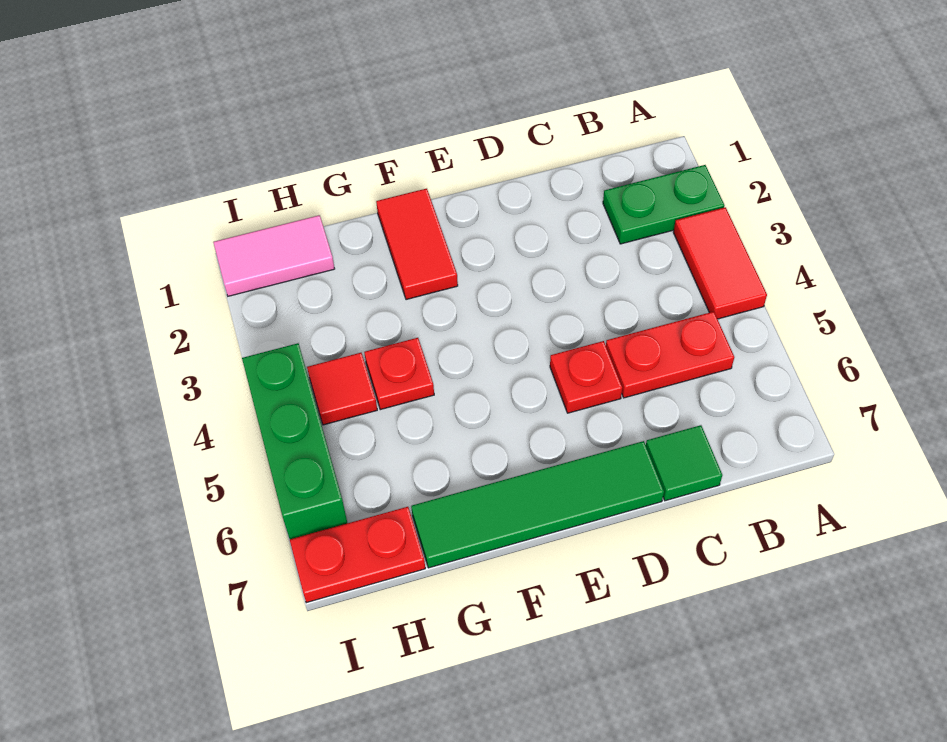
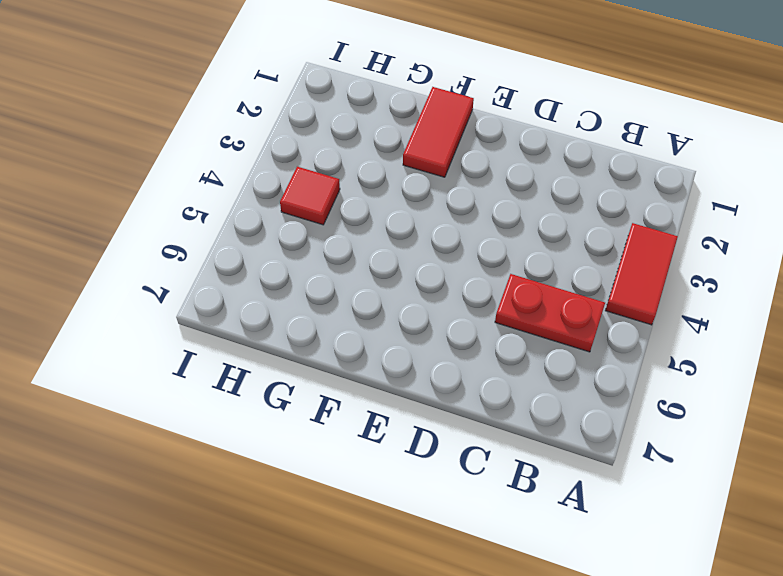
none -> green 1x2 plate [603,165,725,244]
none -> green 1x1 tile [646,425,722,501]
none -> red 1x1 plate [550,341,622,413]

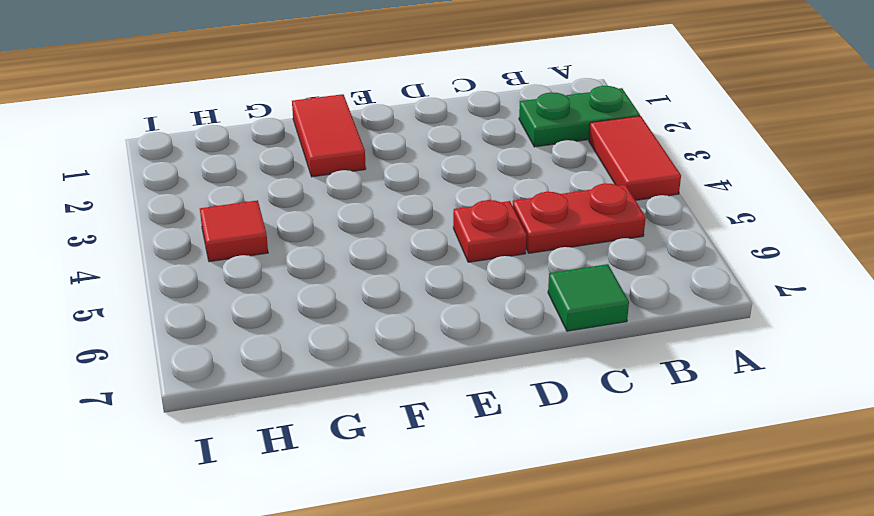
none -> green 1x4 tile [411,441,664,568]
none -> red 1x1 plate [364,338,434,410]
none -> pink 1x2 tile [213,215,335,296]

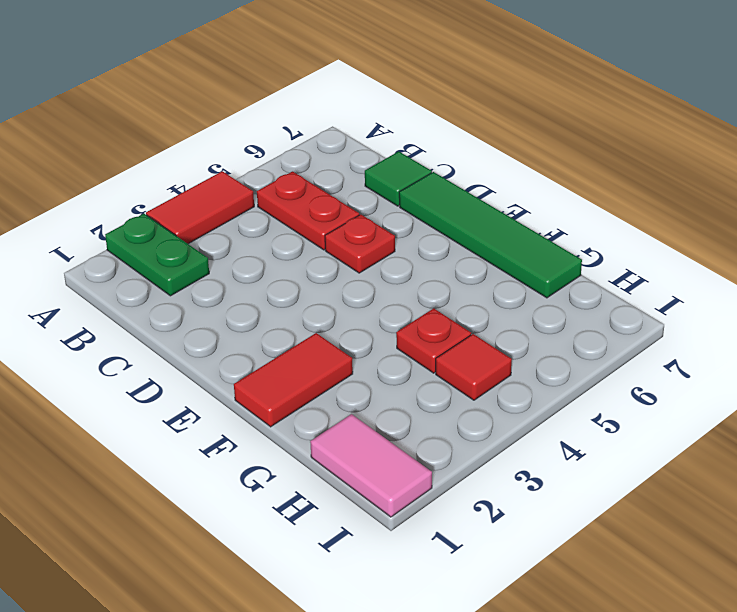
none -> red 1x2 plate [290,507,425,603]
none -> green 1x3 brick [242,343,347,539]

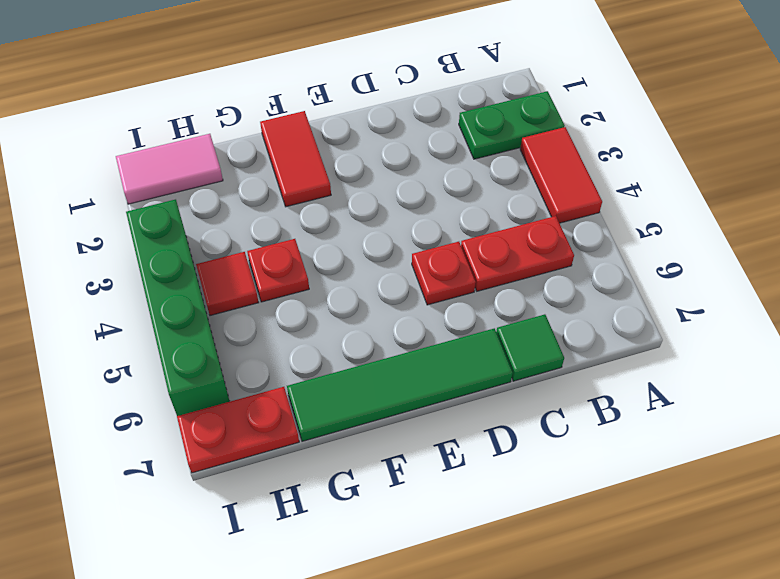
green 1x4 brick [126,199,230,416] -> green 1x3 brick [242,343,347,539]

